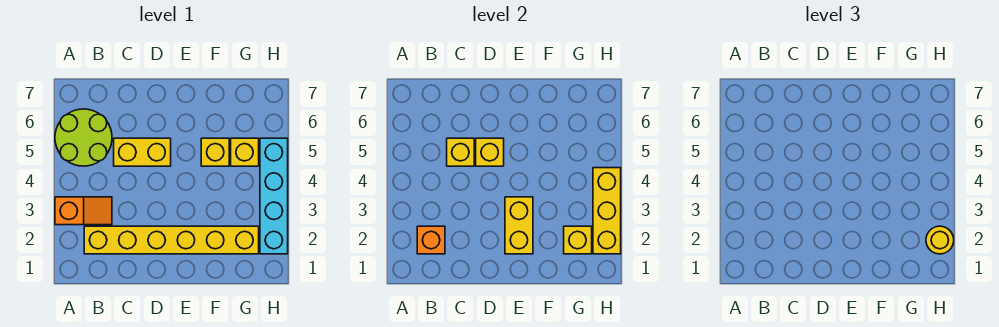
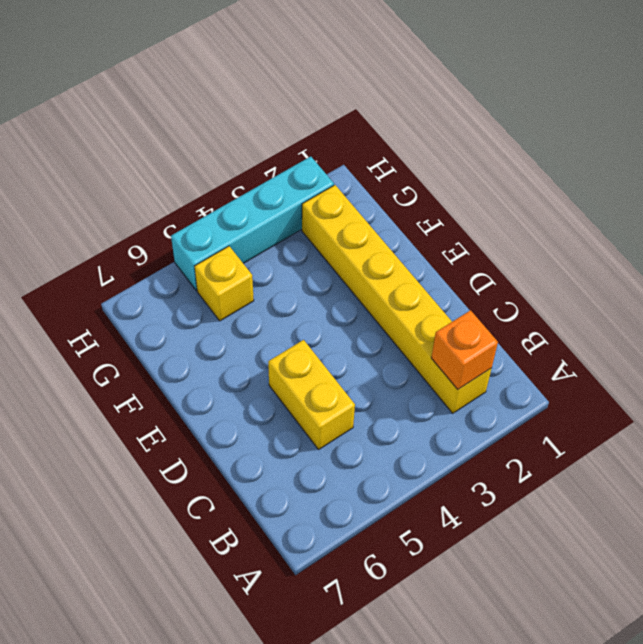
none -> orange 1x2 slope [55,197,112,225]
none -> lime 2x2 round brick [55,109,112,166]
none -> yellow 1x1 brick [201,138,229,166]

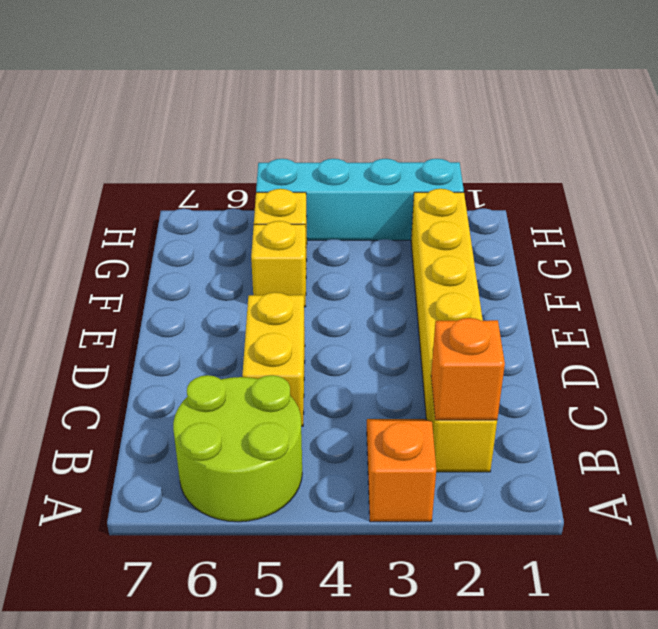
none -> yellow 1x1 brick [447,138,474,166]
none -> yellow 1x1 brick [476,138,504,166]
none -> yellow 1x2 brick [505,197,533,254]

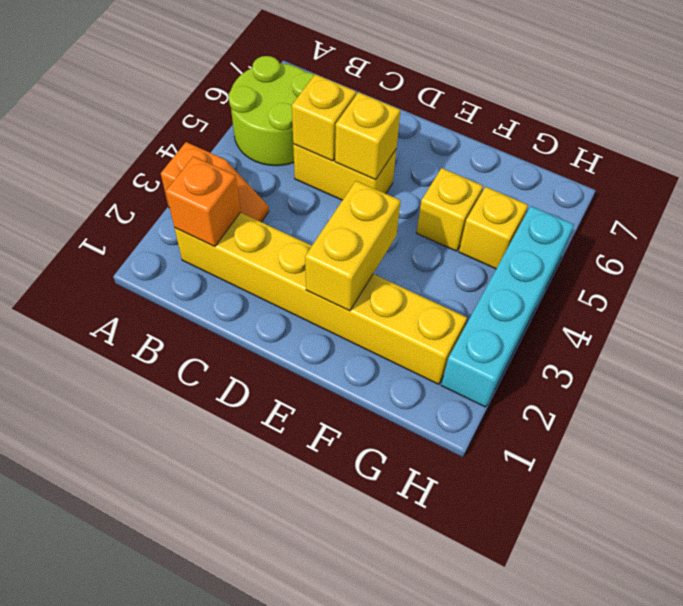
none -> yellow 1x1 brick [564,226,592,254]
none -> yellow 1x3 brick [593,168,621,254]
none -> yellow 1x1 round brick [926,226,954,254]

